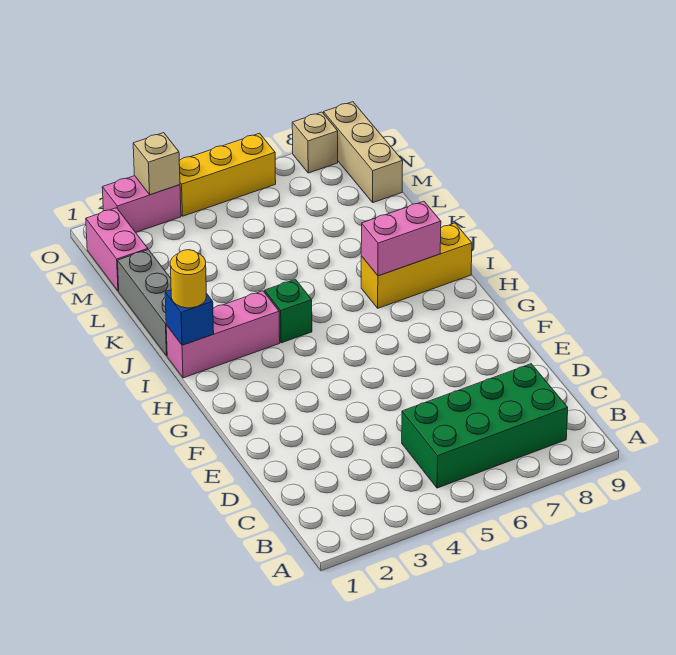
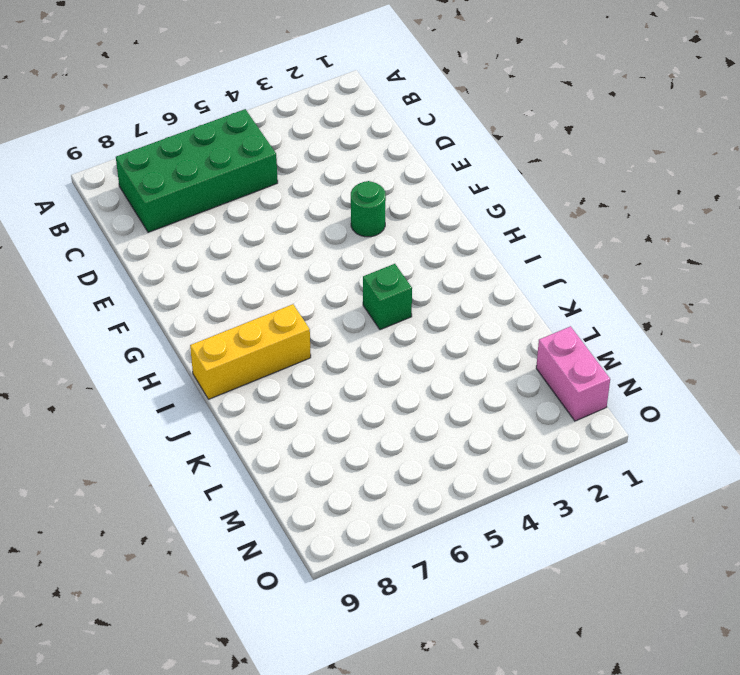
green 1x1 round brick [351,181,386,237] -> none
none -> pink 1x3 brick [166,291,280,378]
none -> grey 1x3 brick [118,250,171,356]
none -> tan 1x3 brick [324,102,403,203]

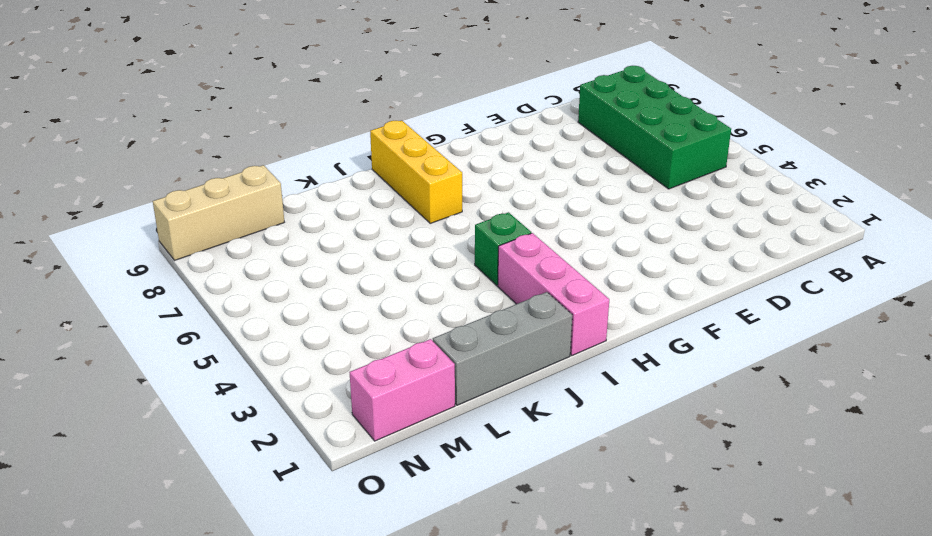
none -> pink 1x2 brick [102,176,181,232]
none -> yellow 1x3 brick [179,133,276,216]
none -> tan 1x1 brick [292,112,338,173]

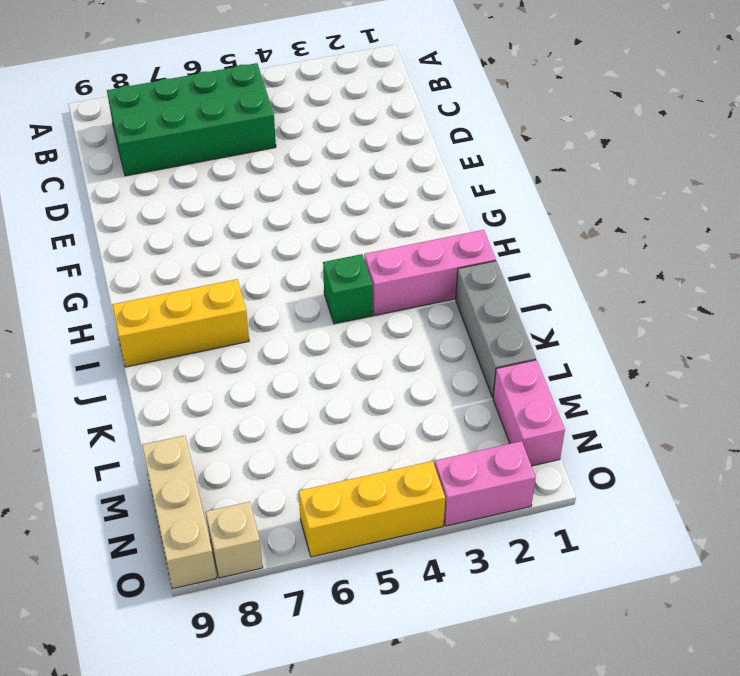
none -> blue 1x1 brick [165,290,214,345]
none -> pink 1x2 brick [361,201,441,276]
none -> tan 1x1 brick [133,133,180,195]

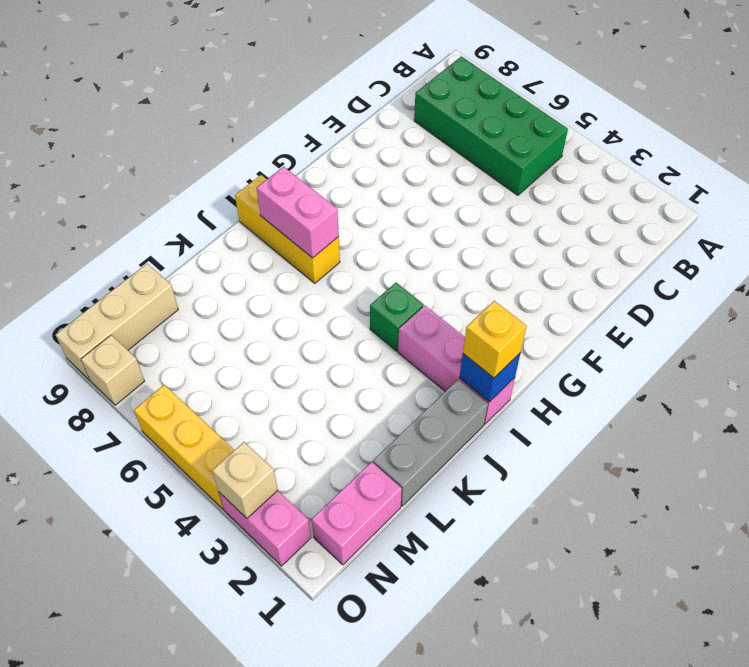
yellow 1x1 brick [463,301,527,378] -> yellow 1x1 round brick [170,250,206,308]

